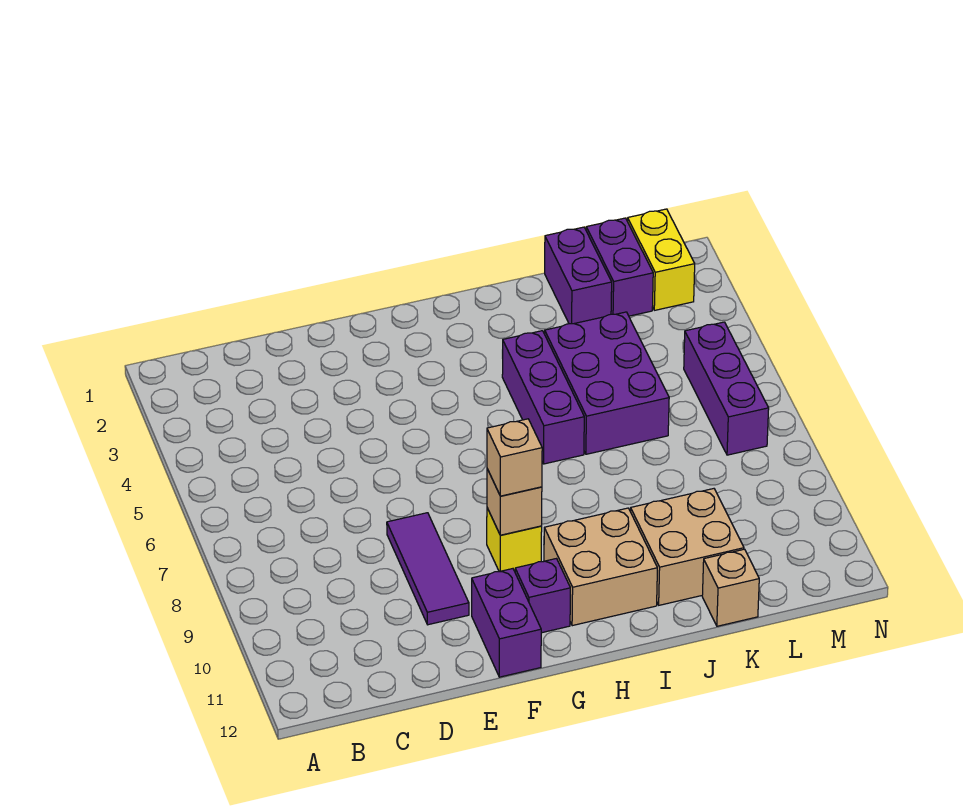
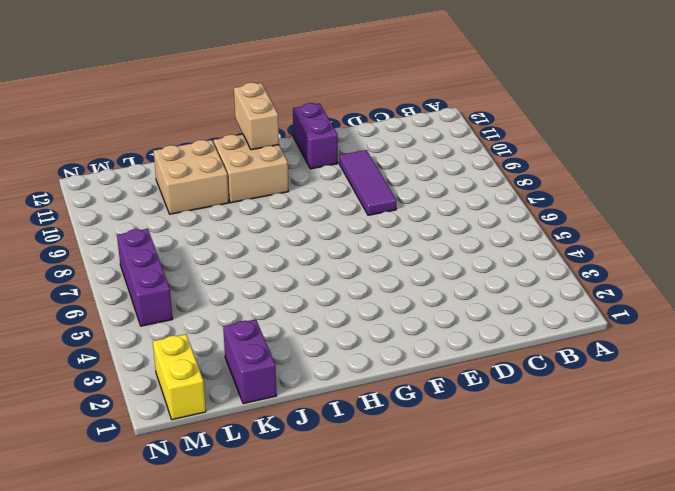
tan 1x2 brick [234,82,279,150] -> none
none -> yellow 1x1 brick [487,508,542,572]
none -> purple 1x1 brick [515,559,570,633]
none -> purple 1x3 brick [502,331,584,464]

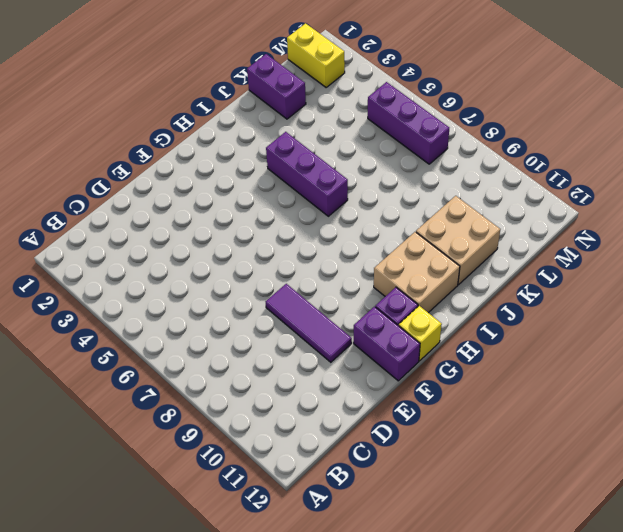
yellow 1x1 brick [399,306,442,361] -> yellow 1x1 brick moved to [487,508,542,572]
none -> purple 2x3 brick [545,312,669,454]
none -> tan 1x1 brick [702,549,759,626]
none -> purple 1x2 brick [586,218,653,316]

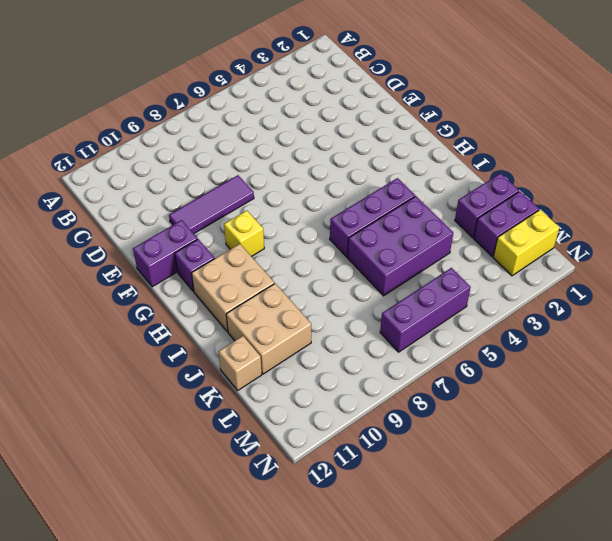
none -> tan 1x1 brick [487,469,542,535]
none -> tan 1x1 brick [487,419,542,496]

